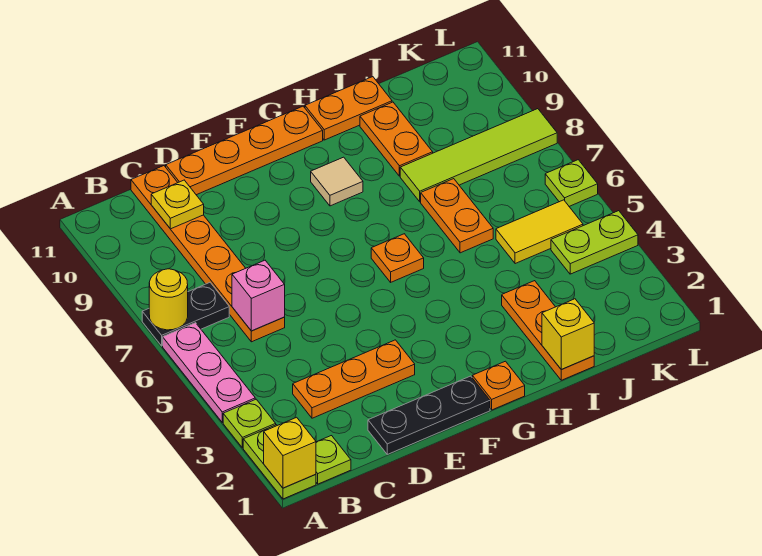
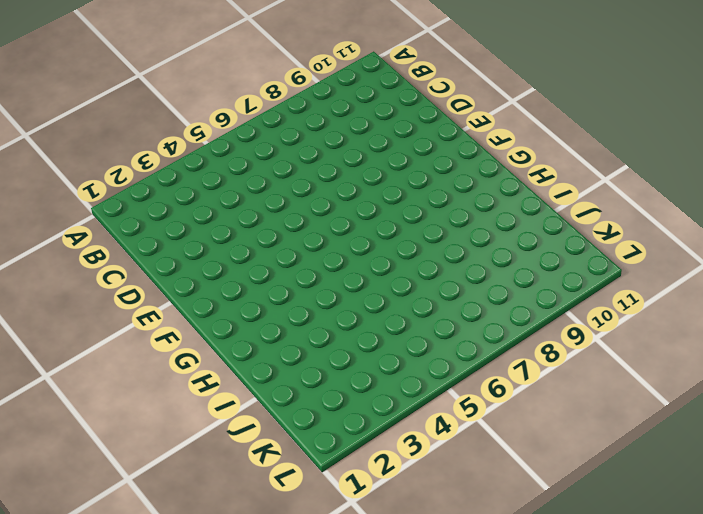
none -> lime 1x2 plate [243,425,316,499]
none -> lime 1x1 plate [223,399,276,448]
none -> pink 1x3 plate [163,323,255,422]

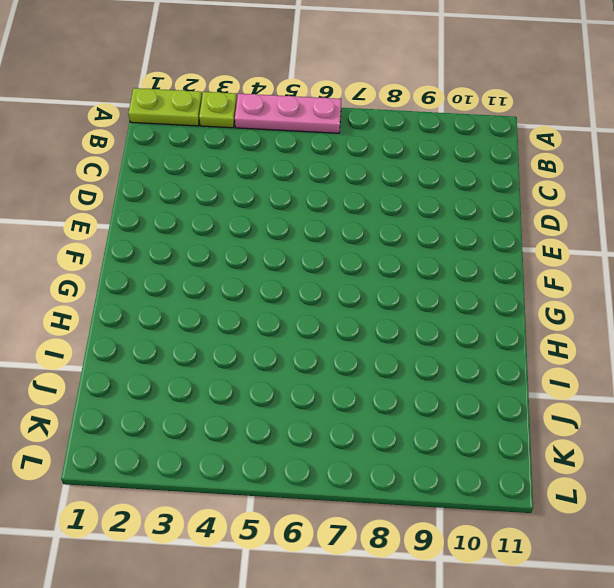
none -> black 1x2 plate [142,283,229,346]
none -> lime 1x1 plate [316,436,351,484]
none -> orange 1x3 plate [293,340,415,418]

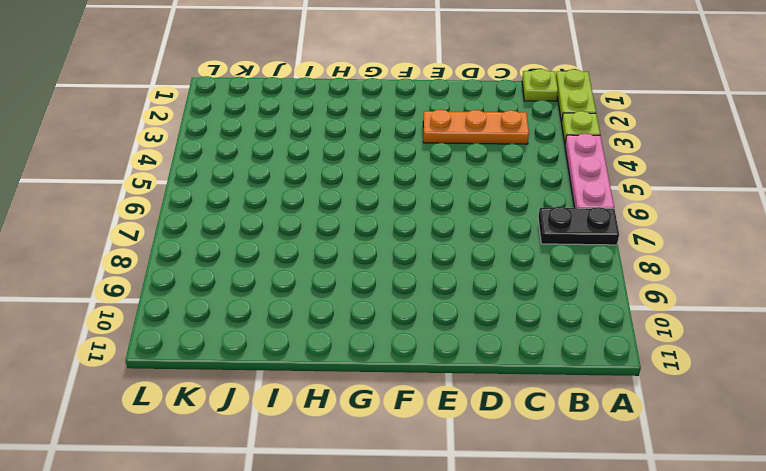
none -> orange 1x6 plate [131,166,285,342]
none -> black 1x3 plate [368,376,490,454]
none -> orange 1x4 plate [166,106,323,195]

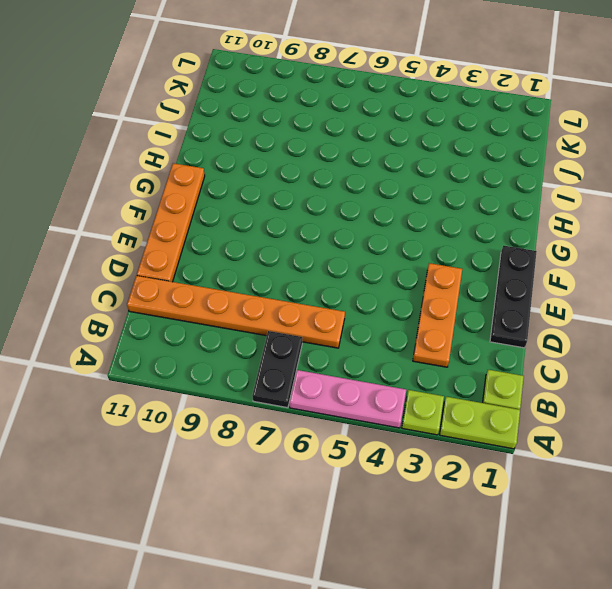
none -> orange 1x1 plate [472,361,525,410]
none -> orange 1x1 plate [371,234,424,282]
none -> tan 1x1 tile [311,157,363,206]

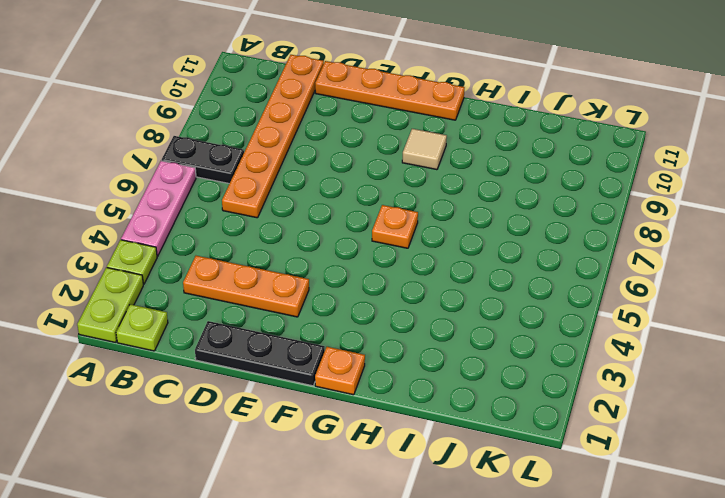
none -> orange 1x2 plate [305,77,392,140]
none -> orange 1x3 plate [502,281,594,380]
none -> orange 1x2 plate [421,179,493,253]

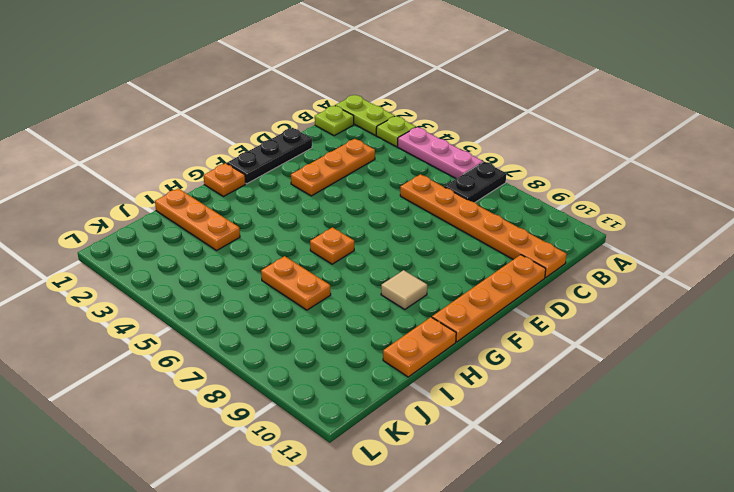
none -> lime 1x4 tile [400,109,557,202]
none -> orange 1x2 plate [360,102,433,176]
none -> yellow 1x2 tile [496,200,583,264]

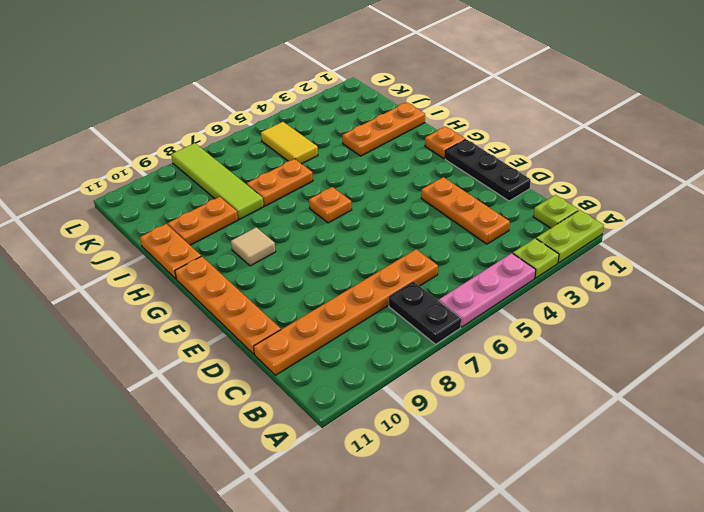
none -> lime 1x2 plate [551,211,638,274]
none -> lime 1x1 plate [545,160,598,206]
none -> yellow 1x1 brick [264,417,316,488]

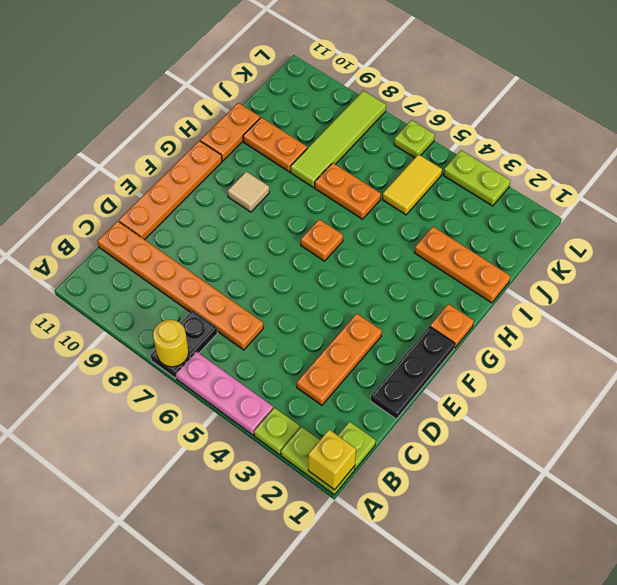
lime 1x2 plate [443,150,511,206] -> lime 1x2 plate turned to [551,211,638,274]
none -> pink 1x1 brick [232,260,285,331]
none -> yellow 1x1 plate [151,180,204,229]
none -> yellow 1x1 brick [542,299,594,370]

